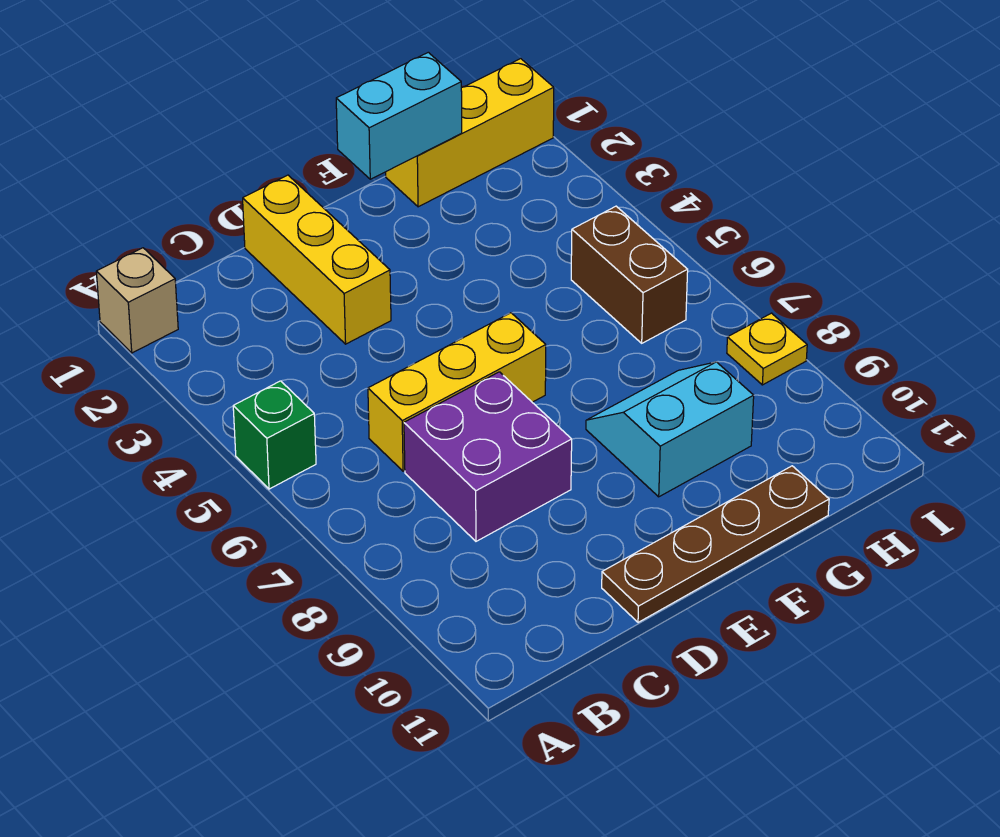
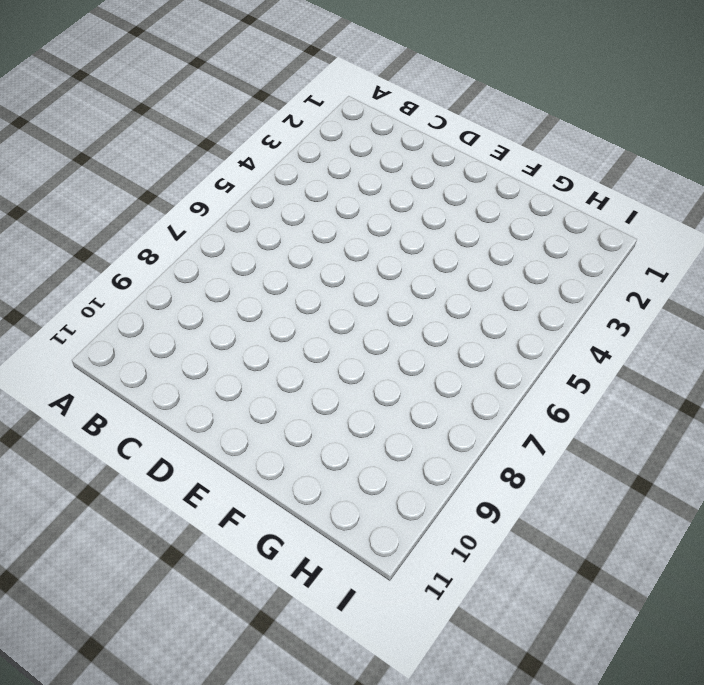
none -> tan 1x1 brick [96,248,178,353]
none -> green 1x1 brick [233,381,316,489]

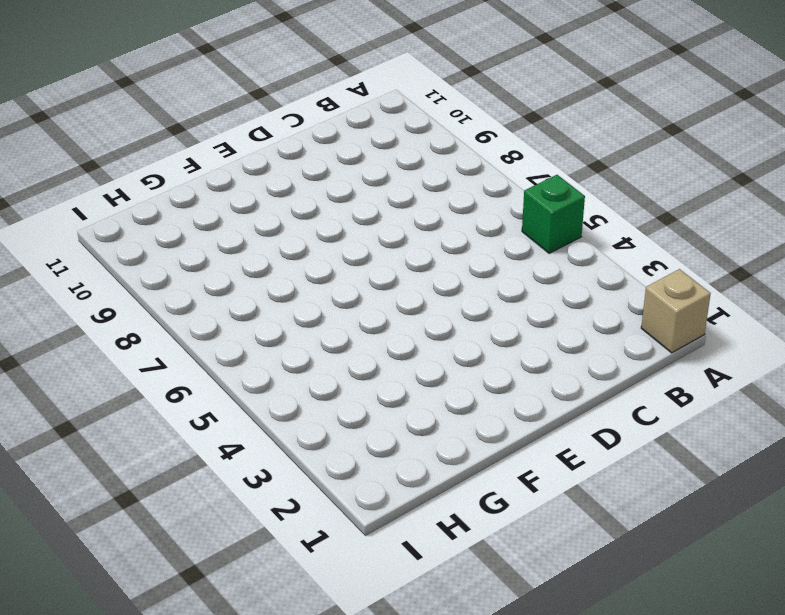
none -> yellow 1x3 brick [368,313,546,471]
none -> purple 2x2 brick [404,372,572,541]

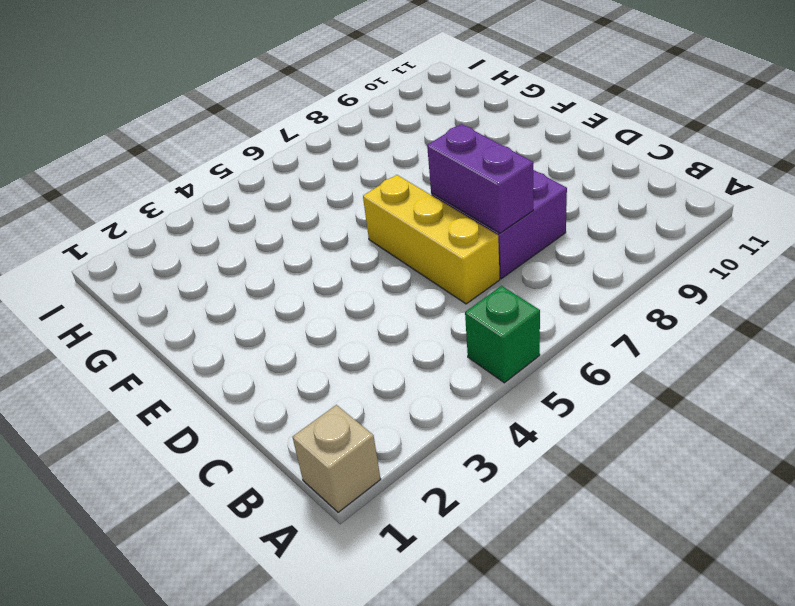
purple 1x2 brick [427,124,533,233] -> none
none -> yellow 1x3 brick [243,175,391,344]
none -> brown 1x4 plate [602,466,829,622]

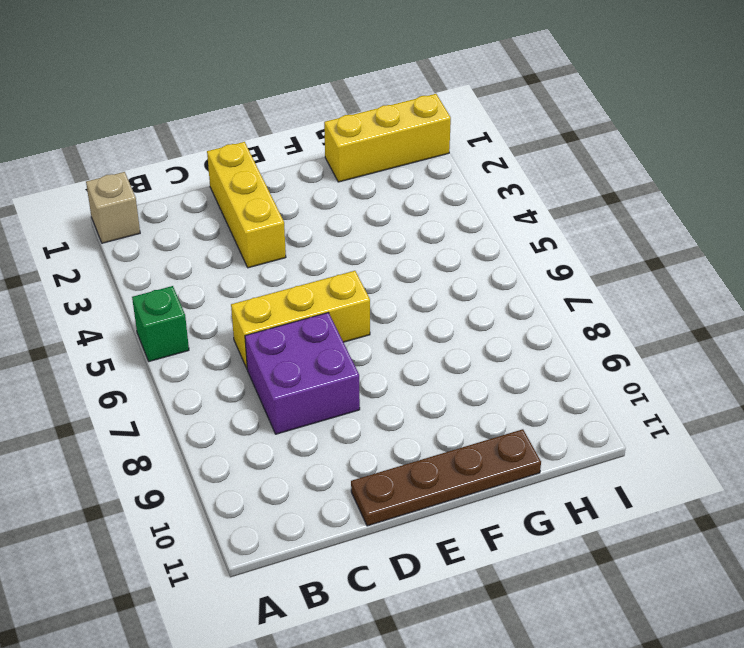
none -> cyan 2x2 slope [586,362,754,497]
none -> brown 1x2 brick [571,206,688,343]

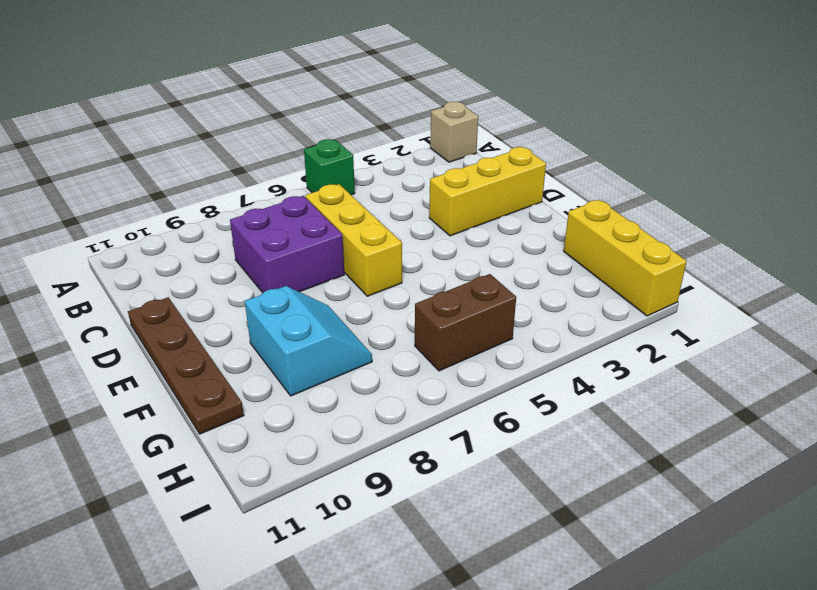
none -> yellow 1x1 plate [727,313,807,385]
none -> cyan 1x2 brick [336,52,462,179]

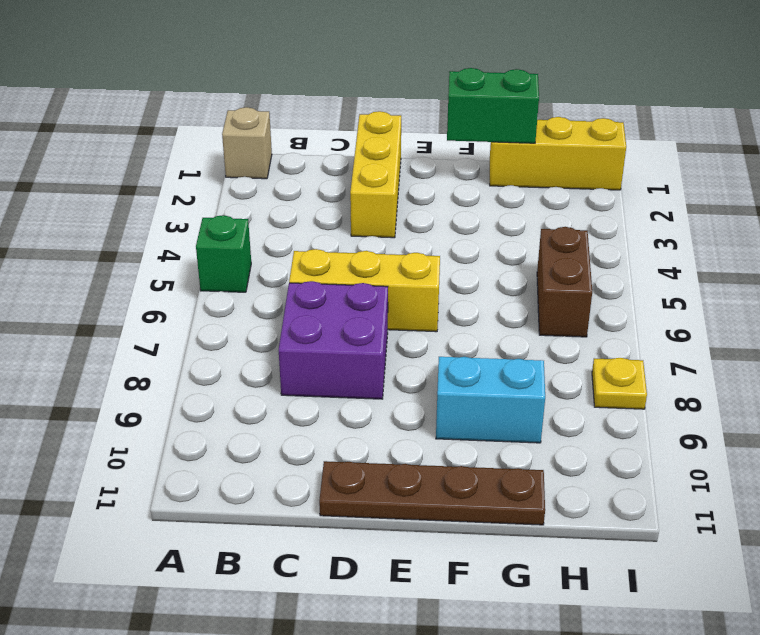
green 1x2 brick [447,68,539,143] -> cyan 1x2 brick [336,52,462,179]

